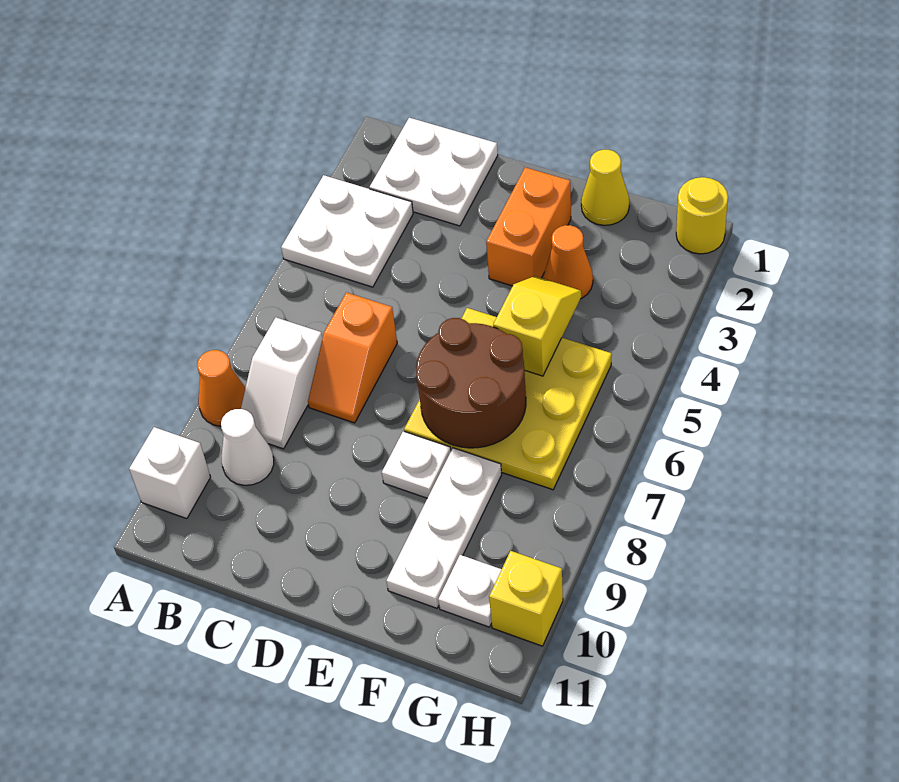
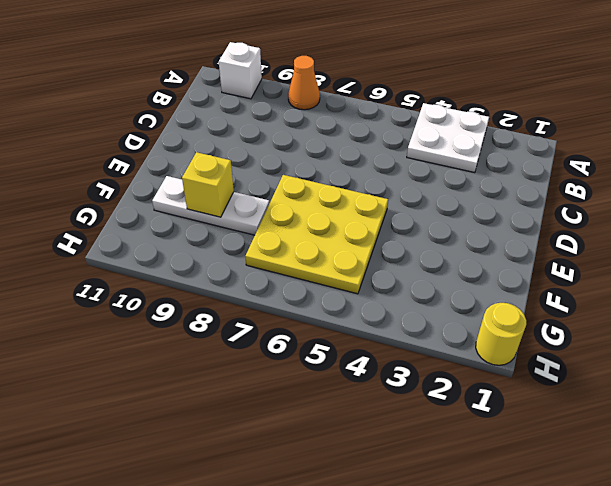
yellow 1x1 brick [182,152,234,217] -> yellow 1x1 brick moved to [489,551,563,646]
none -> white 2x2 plate [370,118,498,226]
none -> white 1x2 slope [241,318,323,449]
none -> white 1x1 cone [221,409,274,485]

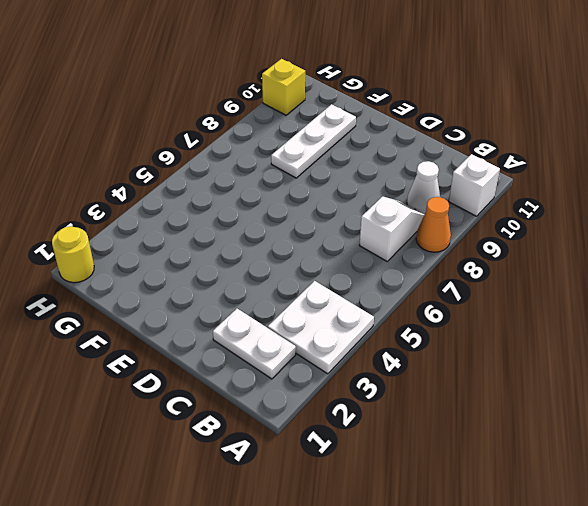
white 1x2 plate [213,309,296,379] -> white 2x2 plate [370,118,498,226]
none -> orange 1x2 slope [308,292,397,423]
none -> orange 1x2 brick [486,167,571,286]
none -> yellow 3x3 plate [404,308,612,490]

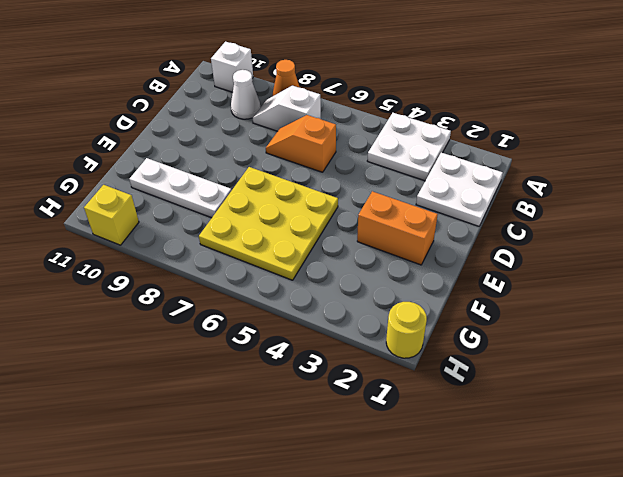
none -> white 1x1 plate [382,431,451,498]
none -> yellow 1x1 cone [581,150,629,225]
none -> orange 1x1 cone [544,225,593,299]

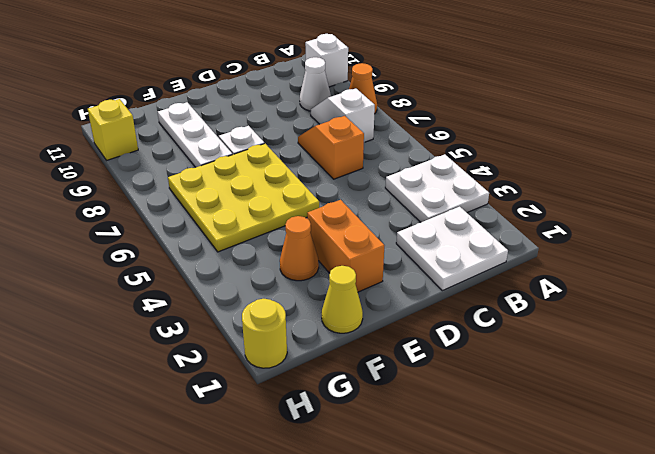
none -> white 1x1 plate [438,555,502,627]
none -> brown 2x2 round brick [416,318,526,448]
none -> yellow 1x2 slope [493,276,581,376]

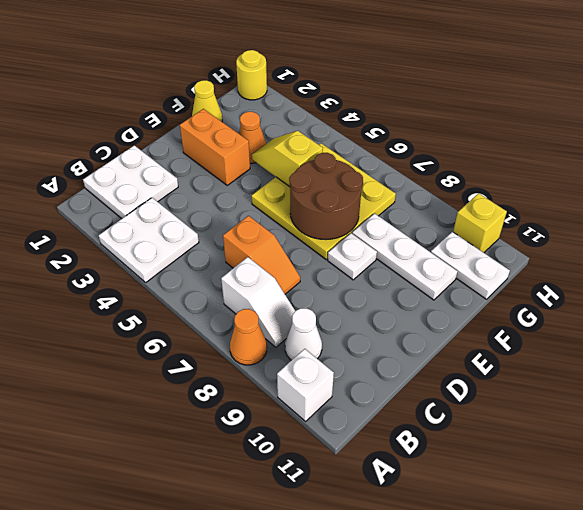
white 1x2 plate [431,232,510,299] -> white 1x1 plate [438,555,502,627]

